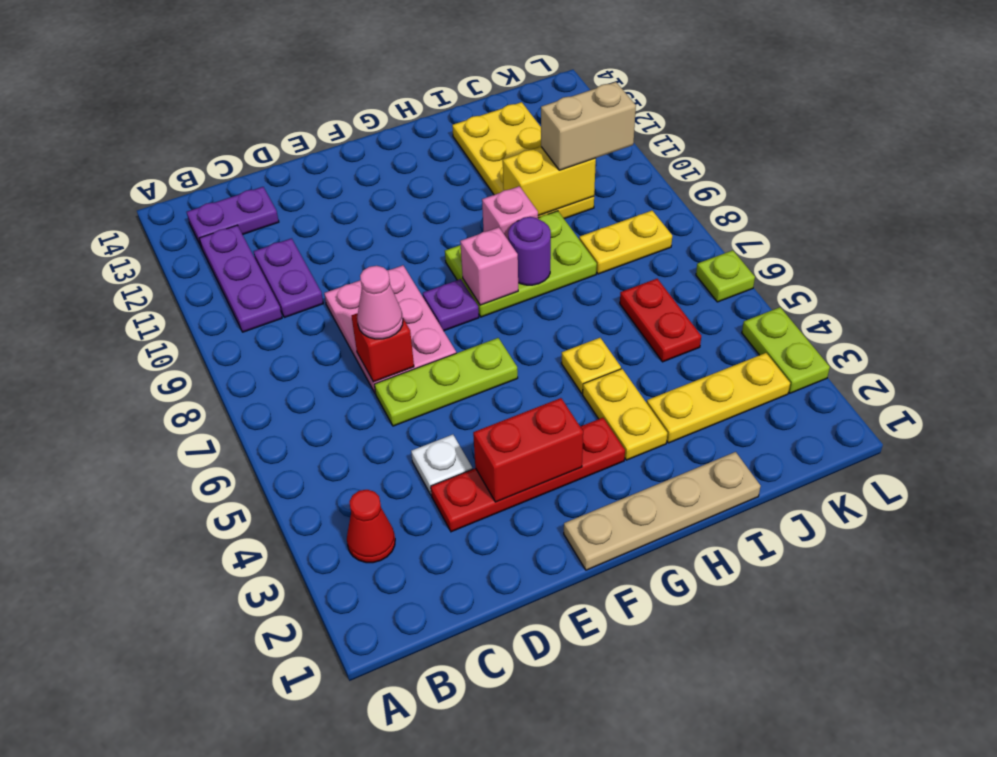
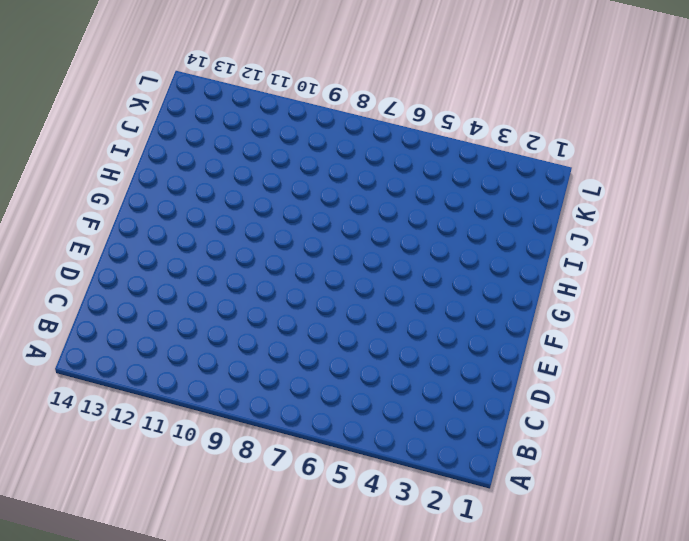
none -> red 1x1 cone [347,490,395,563]
none -> purple 1x3 plate [199,225,282,332]
none -> purple 1x2 plate [187,187,279,248]

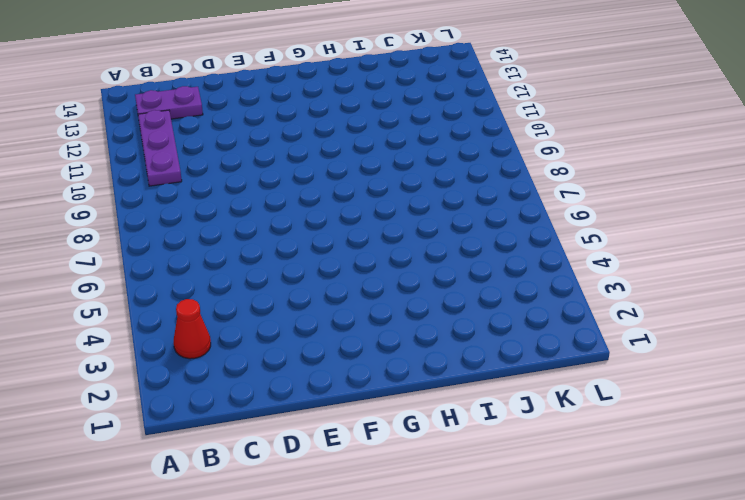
none -> purple 1x2 plate [253,238,323,318]
none -> red 1x4 plate [431,418,625,532]
none -> white 1x1 plate [411,435,472,495]

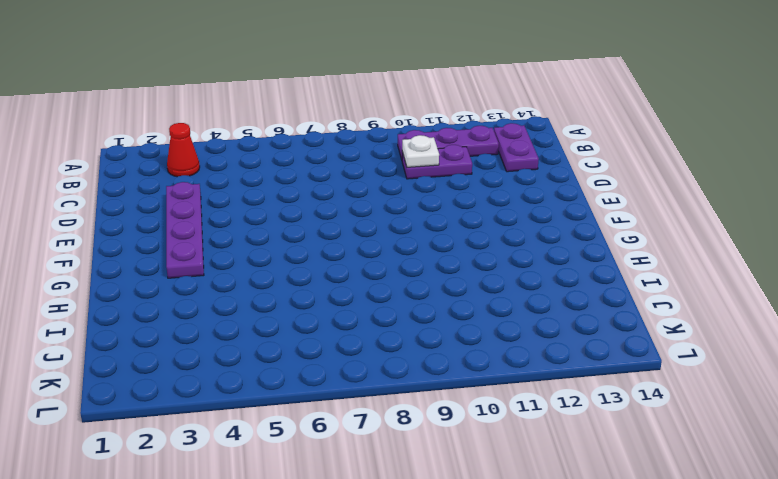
white 1x1 plate [402,135,439,167] -> white 1x1 plate moved to [411,435,472,495]
purple 1x4 plate [166,182,204,278] -> red 1x4 plate [431,418,625,532]
none -> lime 1x3 plate [374,338,518,426]
none -> pink 2x3 plate [324,265,456,394]
none -> tan 1x4 plate [564,452,761,570]

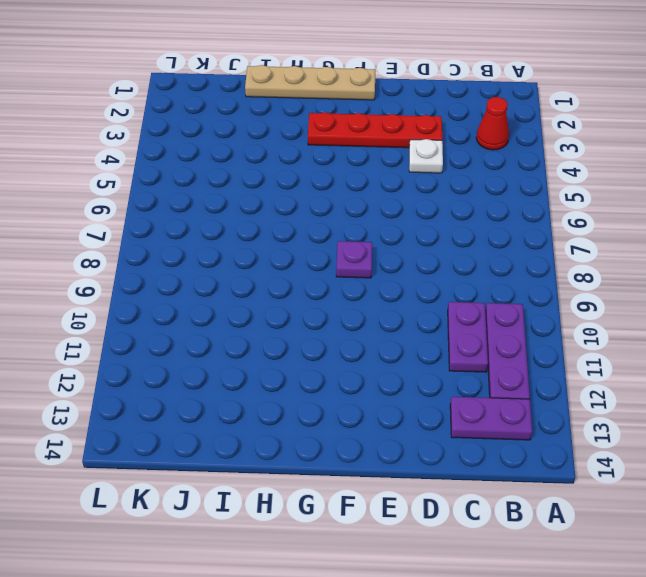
none -> lime 1x3 plate [374,338,518,426]
none -> pink 2x3 plate [324,265,456,394]
none -> lime 2x3 plate [445,211,597,317]

